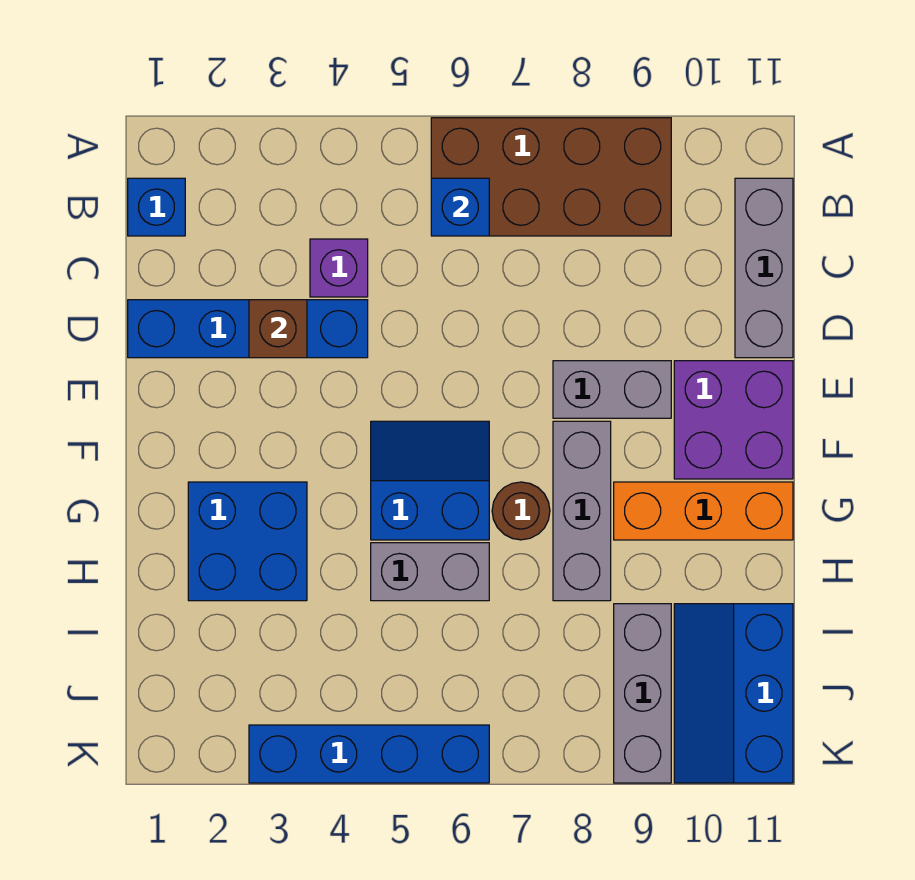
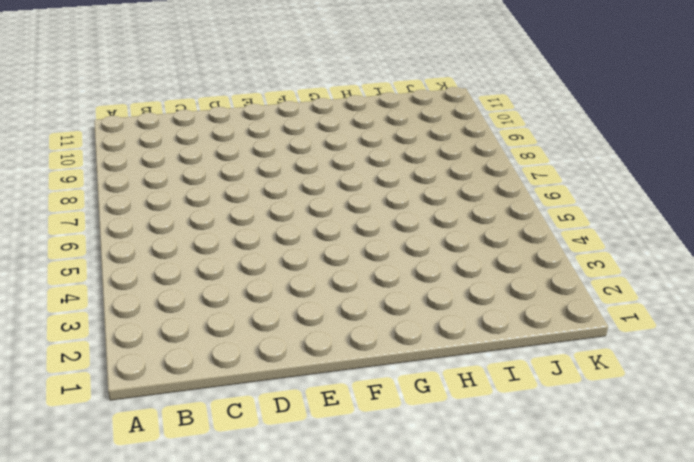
none -> brown 2x4 brick [431,118,671,236]
none -> blue 1x1 brick [128,178,185,236]
none -> grey 1x3 brick [735,178,793,358]

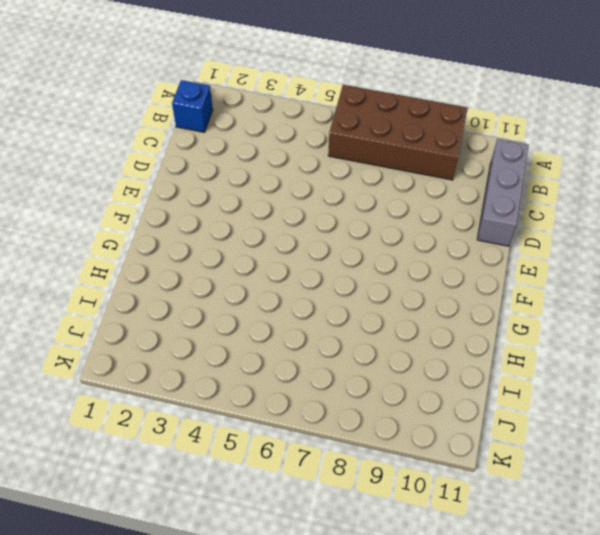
none -> purple 1x1 brick [310,239,368,297]
none -> blue 1x4 brick [128,300,368,358]
none -> grey 1x2 brick [553,361,671,418]

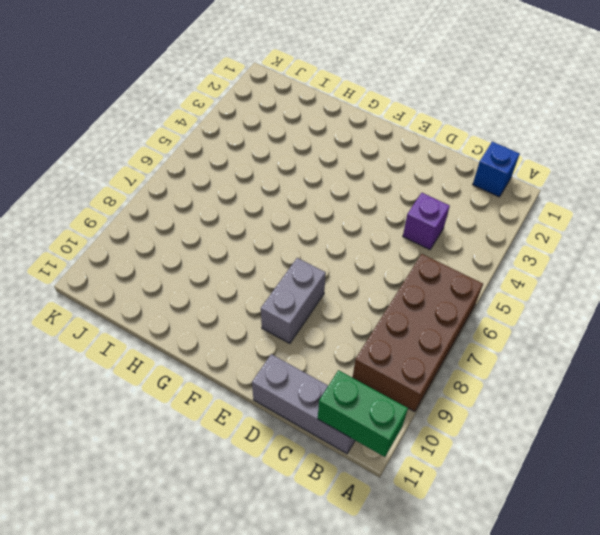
green 1x2 brick [318,370,408,457] -> none
none -> blue 1x4 brick [128,300,368,358]
none -> purple 2x2 brick [674,361,793,479]
none -> blue 2x2 slope [371,421,489,540]

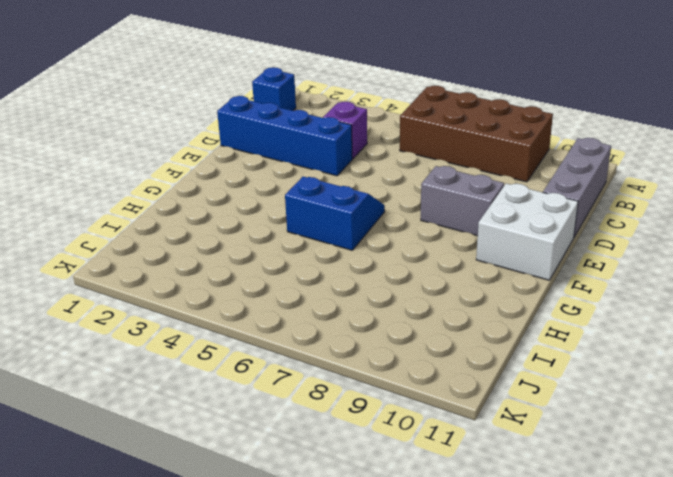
white 2x2 brick [476,183,578,280] -> purple 2x2 brick [674,361,793,479]
none -> grey 1x3 brick [553,421,611,601]
none -> blue 2x2 brick [188,482,307,601]
none -> brown 1x1 round brick [492,482,550,540]

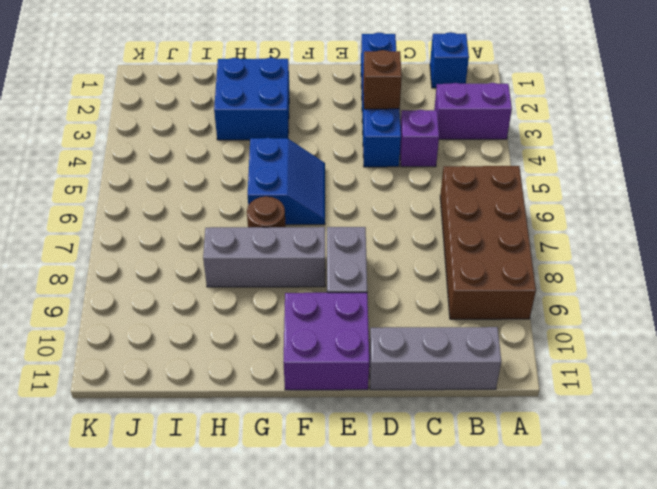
purple 1x2 brick [434,83,512,139] -> none
none -> orange 1x3 brick [614,482,793,540]
none -> grey 1x2 brick [371,543,489,601]
none -> grey 1x3 brick [614,604,671,783]

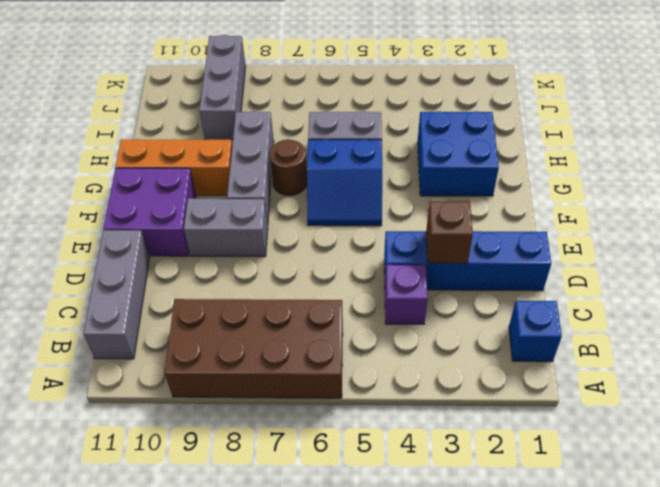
none -> blue 2x3 slope [674,604,793,783]
none -> blue 1x4 brick [249,725,489,783]
none -> blue 1x1 brick [431,178,489,236]

